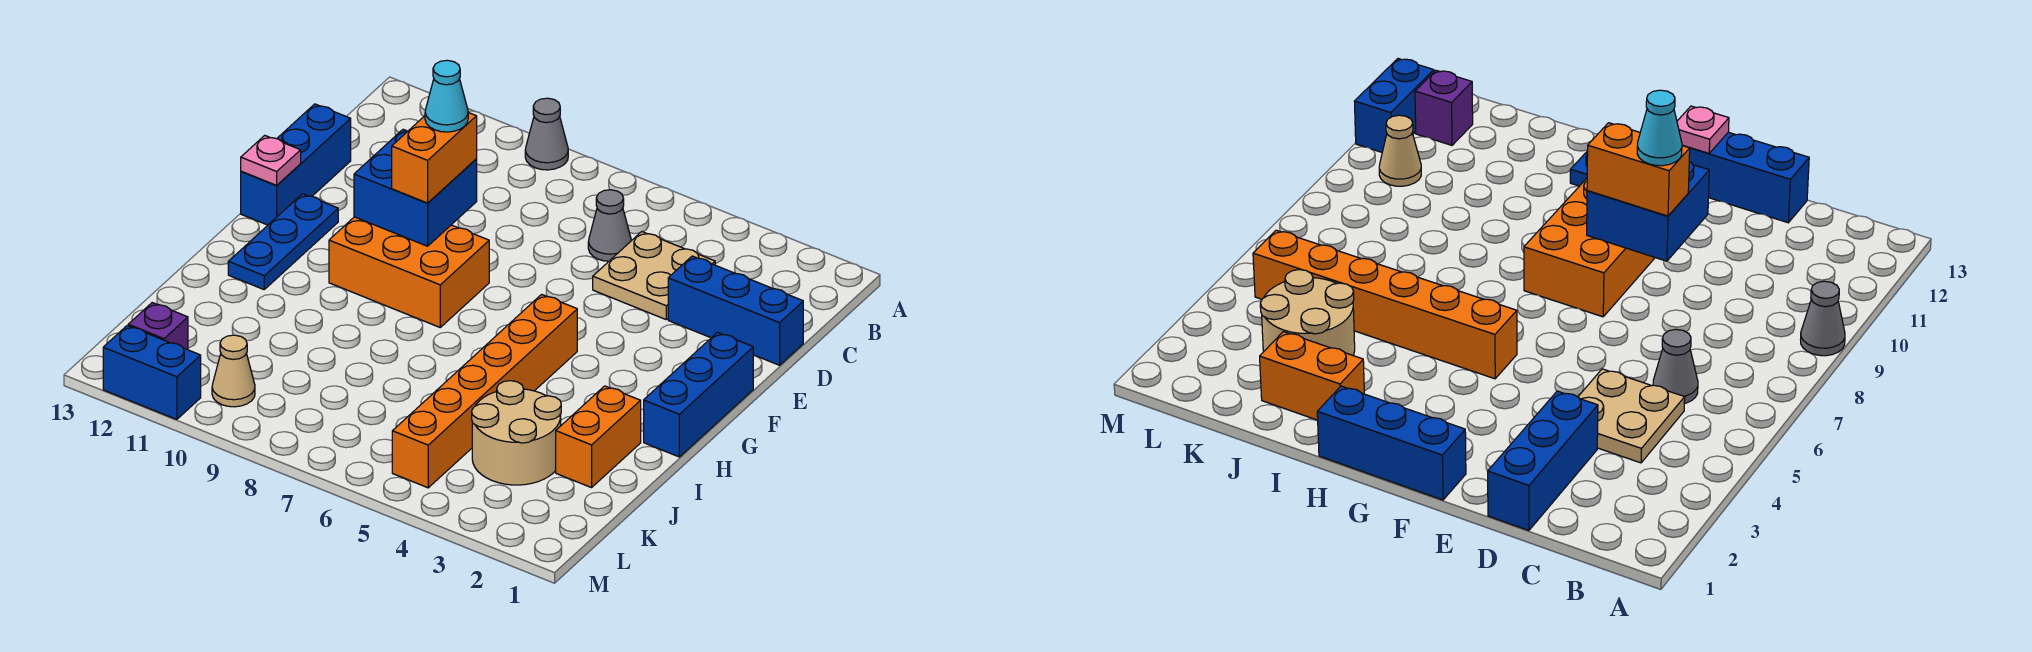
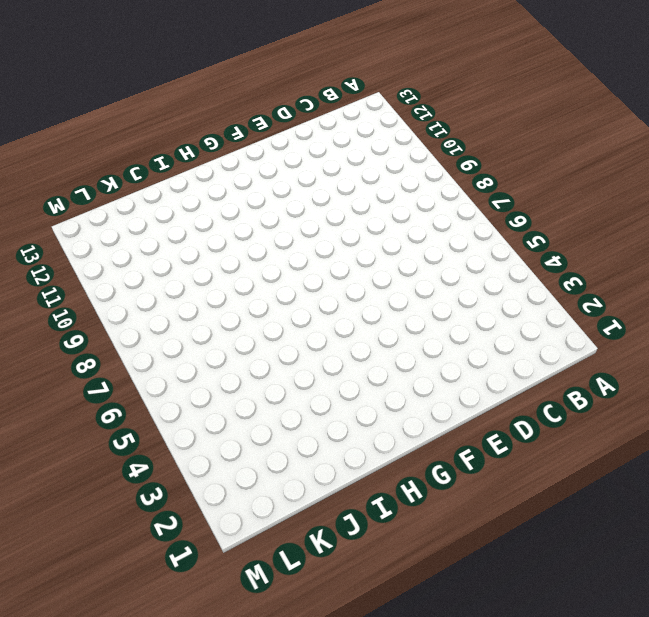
none -> grey 1x1 cone [525,98,568,170]
none -> tan 2x2 plate [593,232,715,319]
none -> grey 1x1 cone [588,190,631,261]

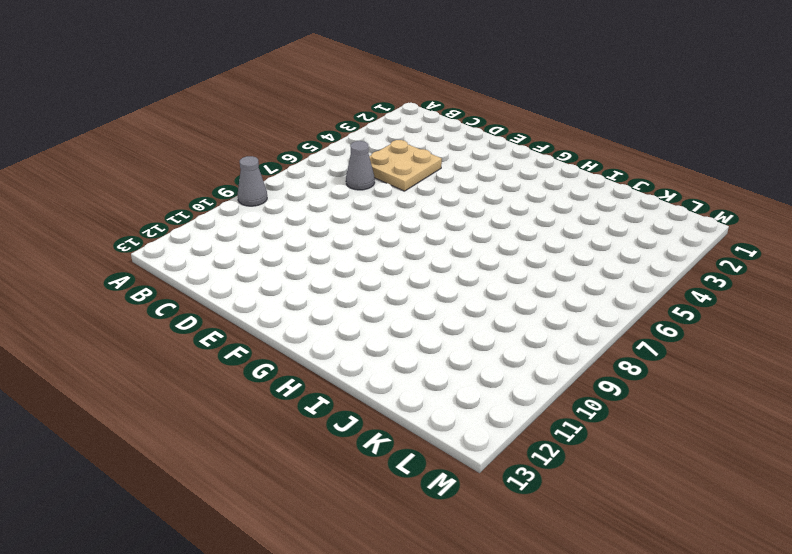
none -> blue 1x3 brick [668,256,803,365]
none -> blue 1x3 brick [241,104,351,225]
none -> blue 1x3 brick [644,332,753,457]

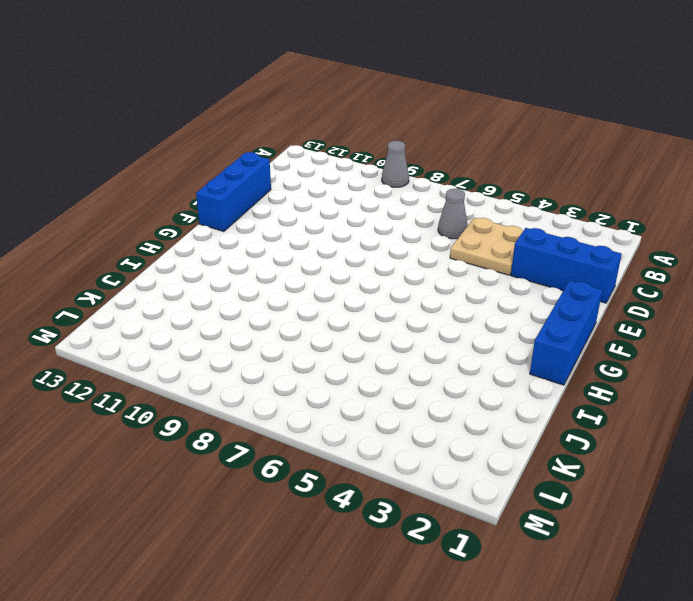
none -> orange 2x3 brick [329,217,489,327]
none -> blue 1x3 plate [228,194,338,289]
none -> orange 1x6 brick [392,294,577,488]

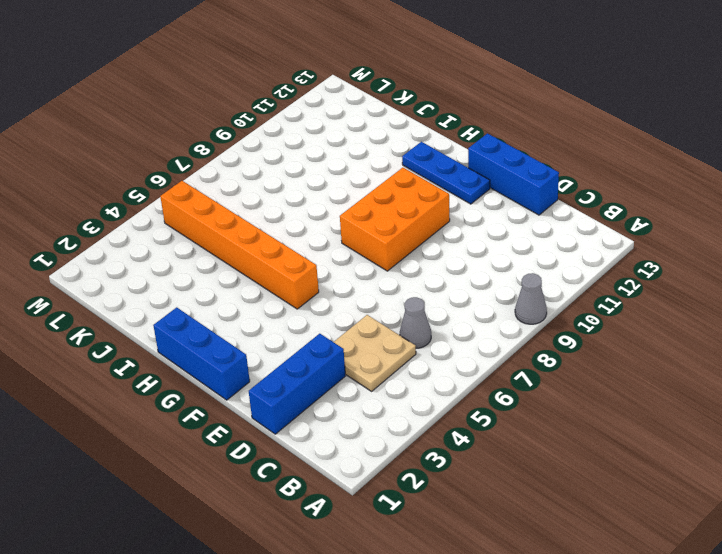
none -> orange 1x2 brick [556,386,641,488]
none -> tan 2x2 round brick [472,381,561,485]
none -> tan 1x1 cone [212,335,255,407]

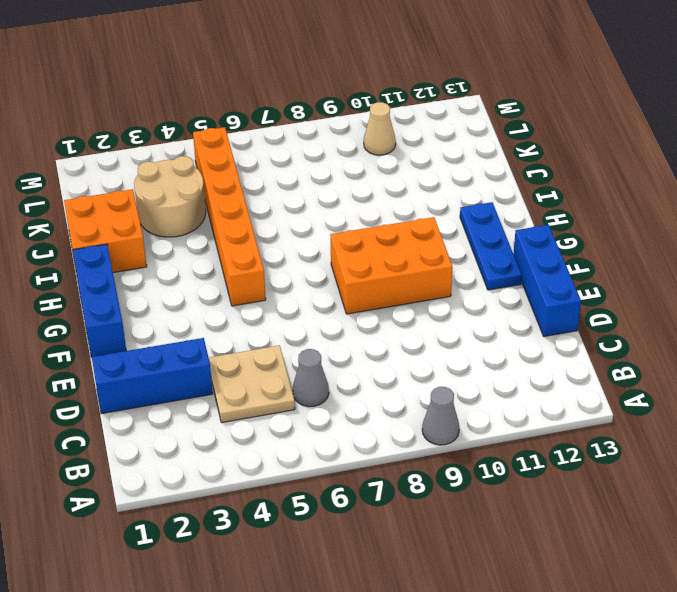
orange 2x2 brick [64,189,147,273] -> orange 1x2 brick [556,386,641,488]
none -> purple 1x1 brick [128,303,188,350]
none -> blue 1x2 brick [103,326,201,419]
none -> blue 2x2 brick [354,129,477,246]

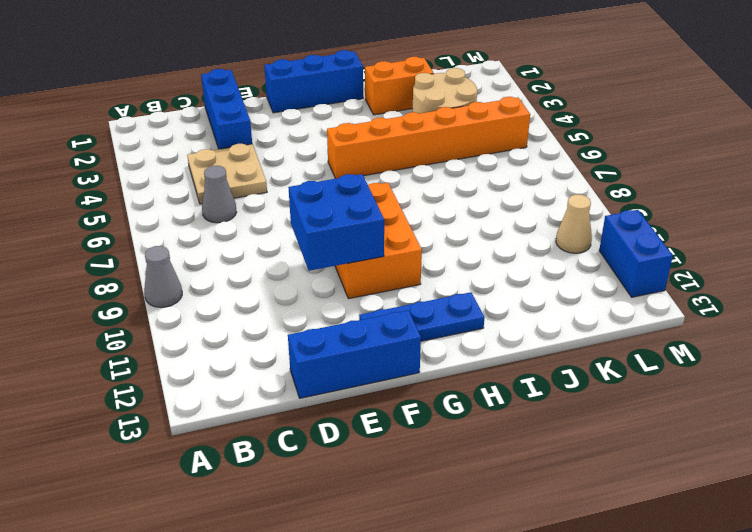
none -> purple 1x1 brick [128,303,188,350]
none -> pink 1x1 plate [241,135,301,185]
none -> orange 1x2 brick [392,113,477,203]

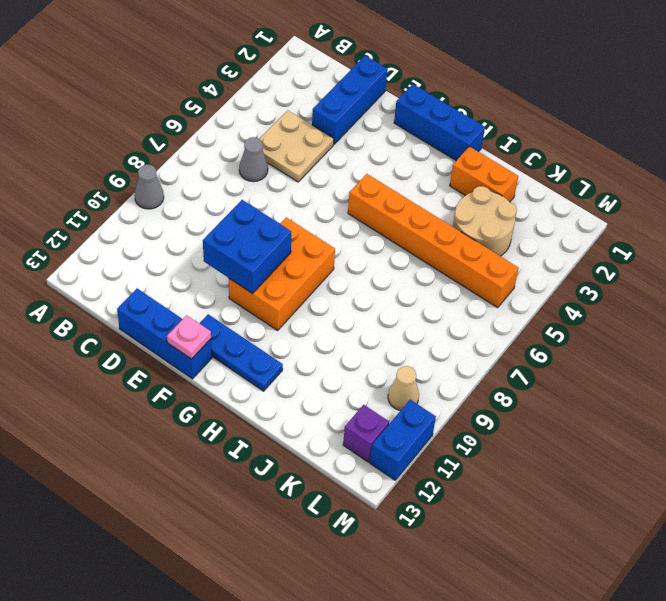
none -> orange 1x2 brick [392,113,477,203]
none -> cyan 1x1 cone [425,60,468,132]

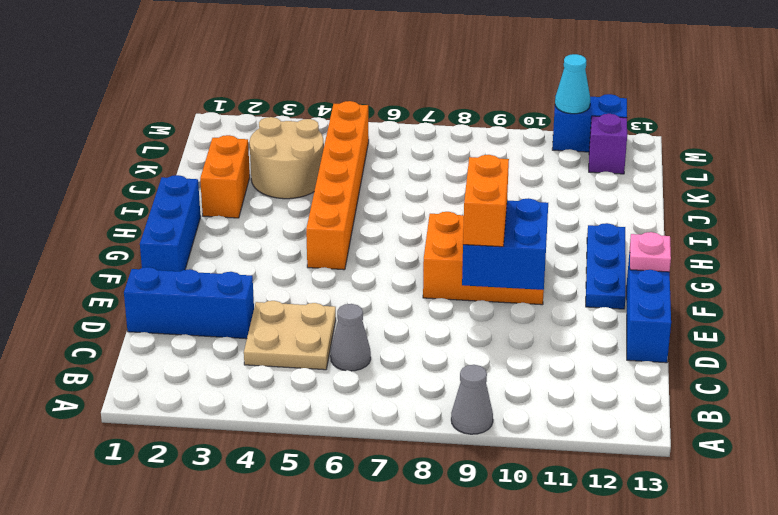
cyan 1x1 cone [555,54,590,114] -> cyan 1x1 cone moved to [425,60,468,132]
none -> tan 1x1 cone [212,335,255,407]

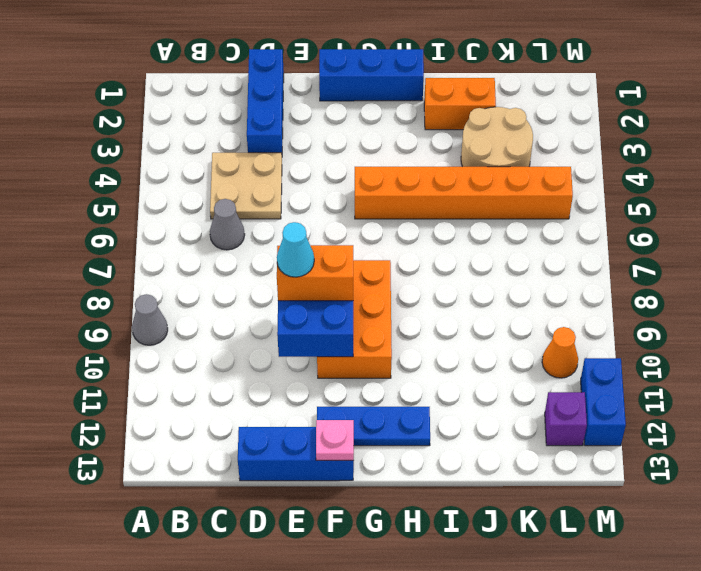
orange 1x1 cone [542,327,578,378] -> tan 1x1 cone [212,335,255,407]

